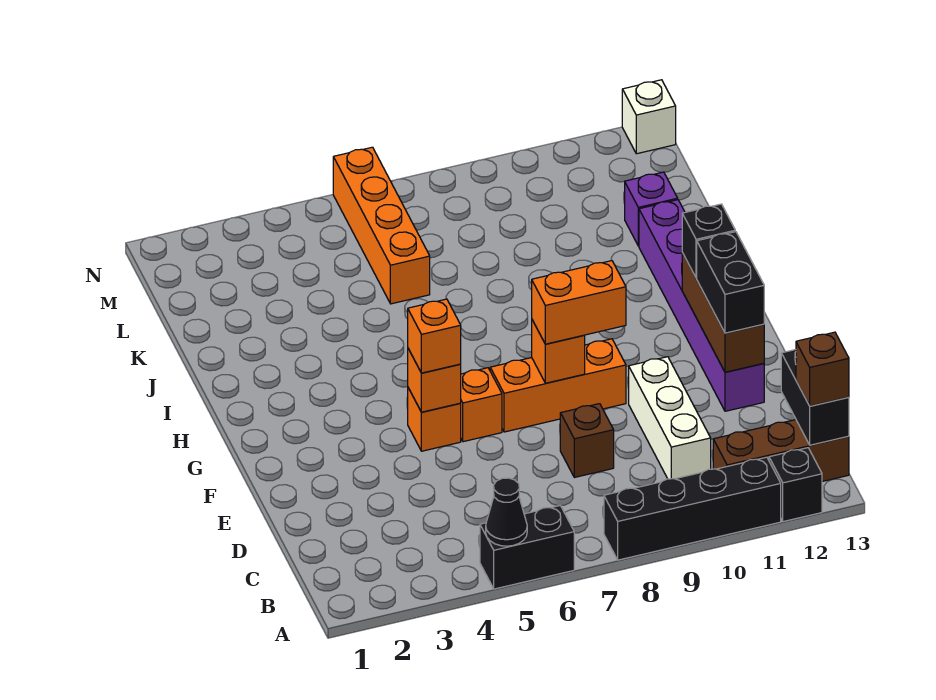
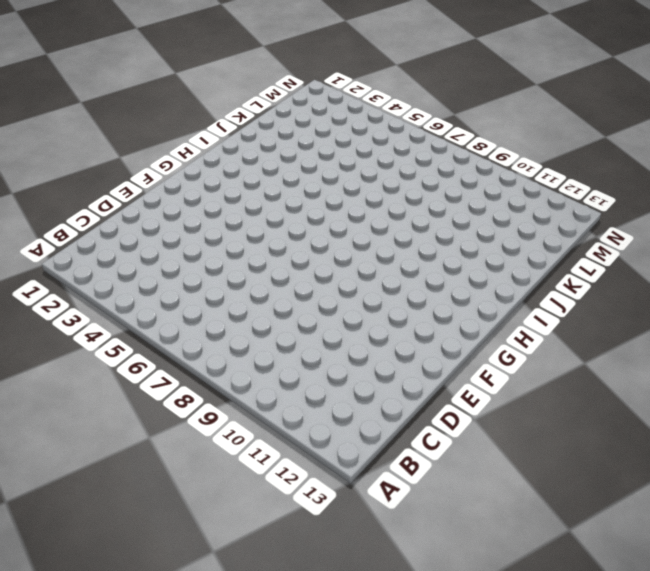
none -> black 1x2 brick [480,505,574,589]
none -> black 1x4 brick [604,457,781,560]
none -> black 1x1 brick [769,448,822,522]

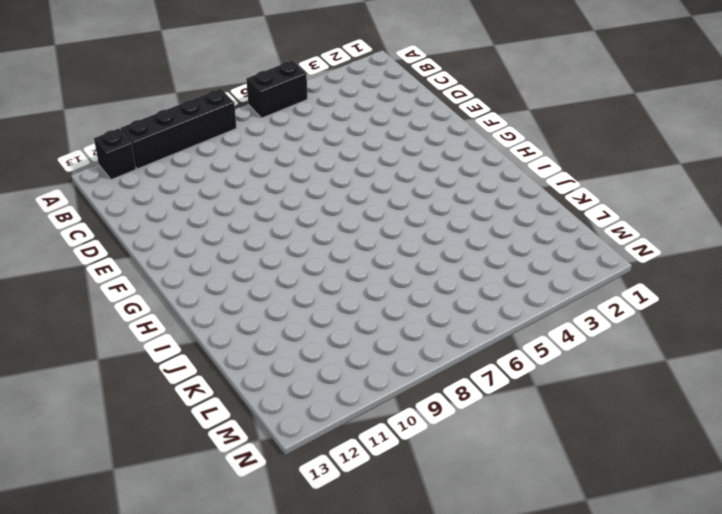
none -> brown 1x3 brick [713,420,849,481]
none -> white 1x3 brick [629,357,711,479]
none -> brown 1x1 brick [560,404,614,477]

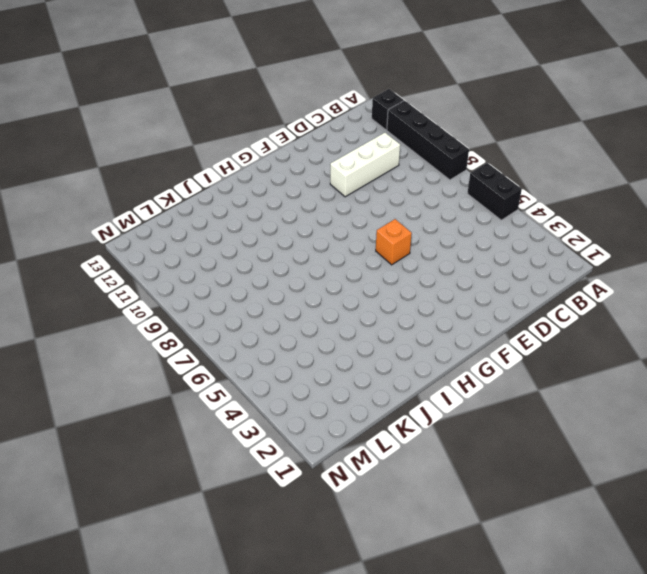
none -> brown 1x3 brick [713,420,849,481]
none -> brown 1x1 brick [560,404,614,477]
none -> purple 1x6 brick [639,200,764,411]

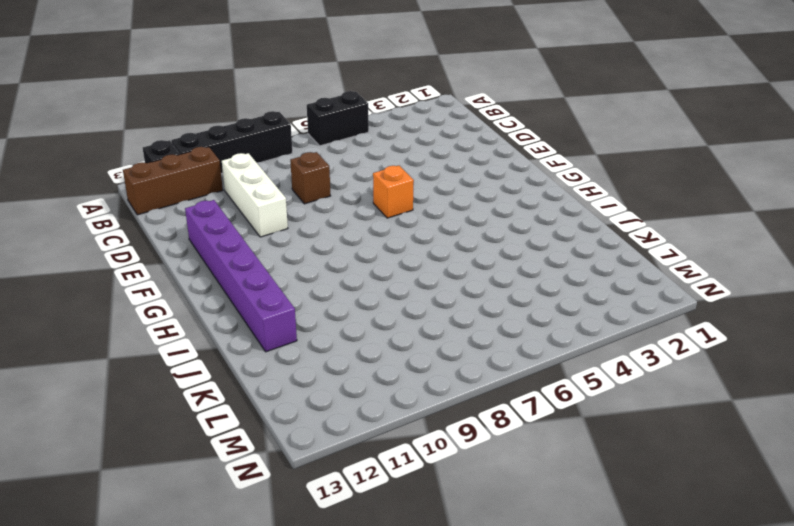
none -> orange 1x1 brick [408,388,461,451]
none -> orange 1x3 brick [490,339,626,432]
none -> orange 1x4 brick [333,147,430,304]

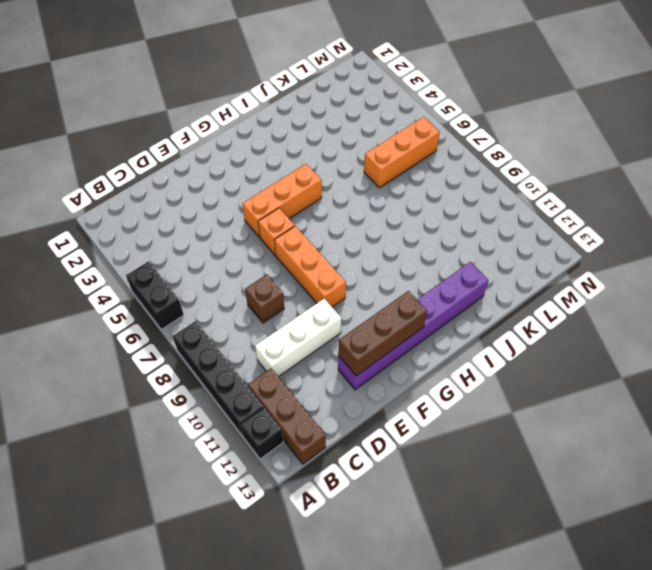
orange 1x3 brick [242,164,322,237] -> orange 1x1 brick [408,388,461,451]
orange 1x3 brick [364,117,440,188] -> orange 1x4 brick [333,147,430,304]
none -> purple 1x1 brick [625,172,678,246]
none -> white 1x1 brick [622,80,676,154]
none -> black 1x1 cone [486,478,527,546]

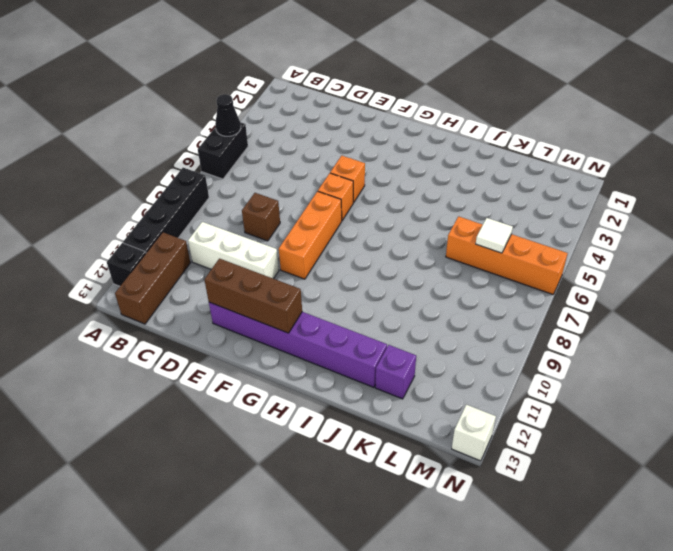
white 1x1 tile [476,218,513,253] -> none
none -> black 1x2 brick [781,350,849,445]
none -> orange 1x1 brick [408,349,461,412]
none -> orange 1x1 brick [532,320,585,383]

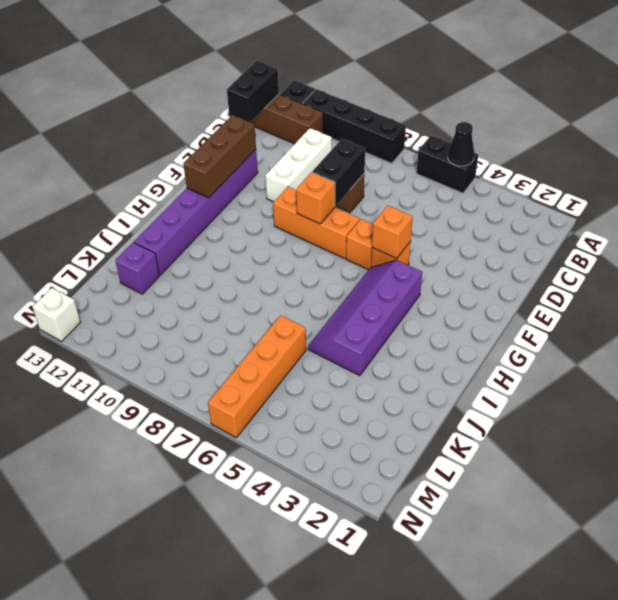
black 1x2 brick [312,139,365,206] -> black 1x2 brick moved to [697,232,764,333]
purple 2x4 slope [308,260,422,376] -> none
none -> brown 1x1 brick [796,332,849,406]
none -> orange 1x1 brick [408,299,461,373]
none -> orange 1x2 brick [532,260,626,344]

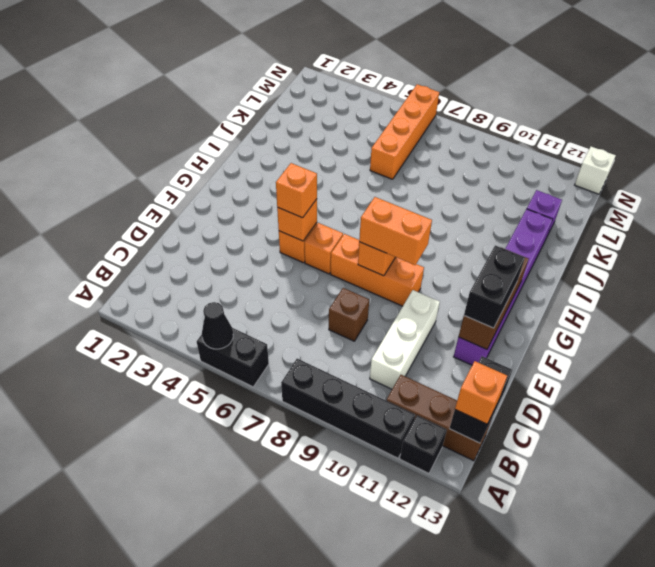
orange 1x1 brick [455,361,507,424] -> brown 1x1 brick [796,332,849,406]
none -> black 1x1 brick [682,204,735,278]

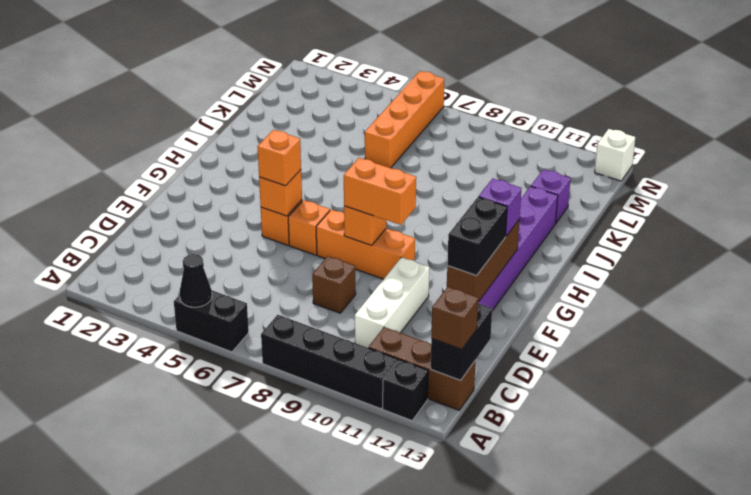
purple 1x1 brick [479,179,522,236] -> black 1x1 brick [682,204,735,278]

